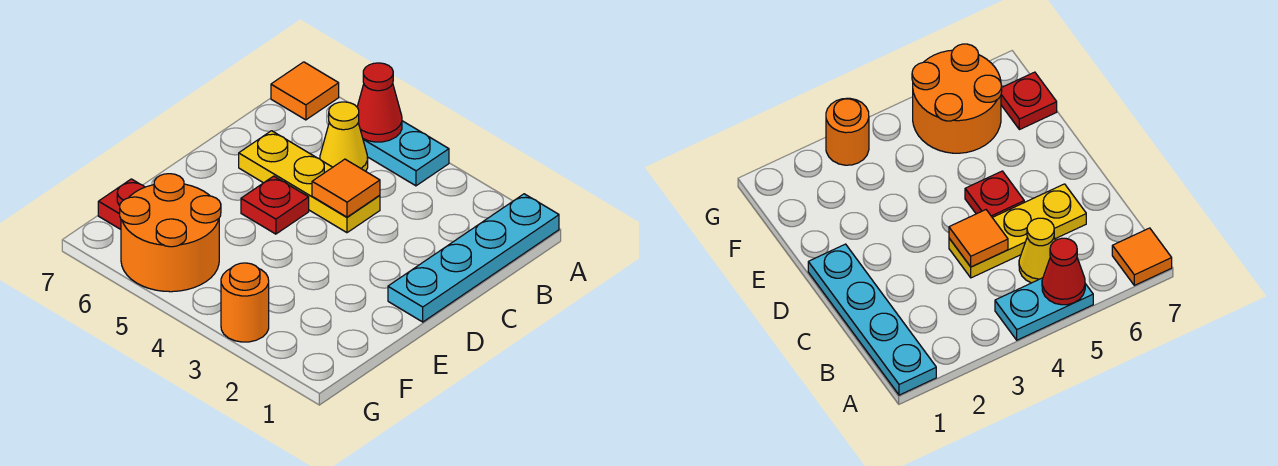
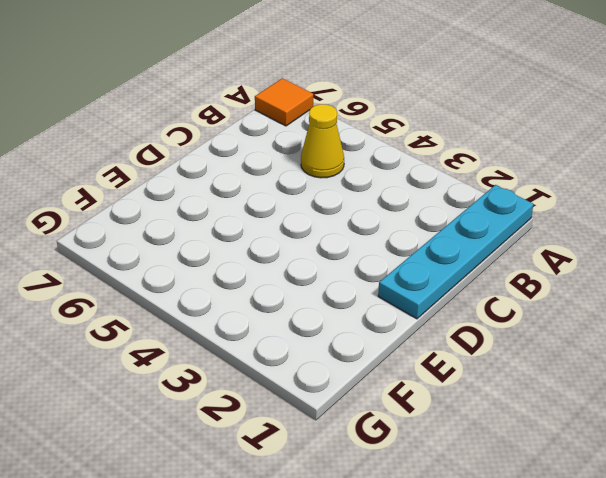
none -> cyan 1x2 plate [363,121,449,186]
none -> yellow 1x3 plate [239,131,380,233]

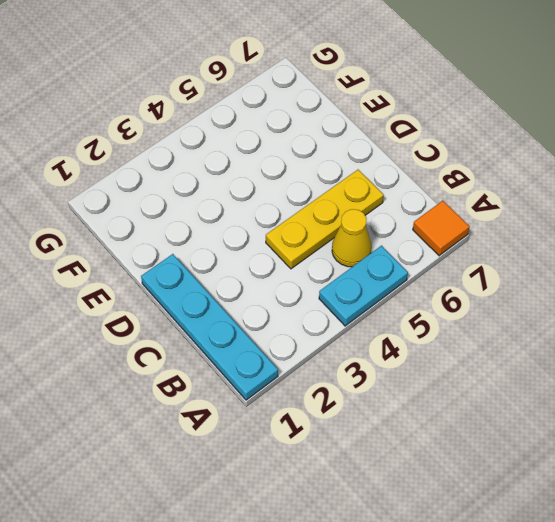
none -> red 1x1 plate [241,176,309,234]
none -> orange 2x2 round brick [120,174,221,292]

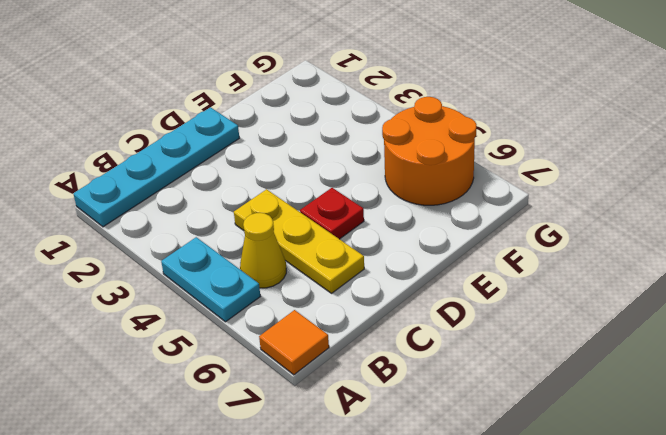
none -> red 1x1 plate [98,179,145,229]
none -> orange 1x1 round brick [221,263,269,342]

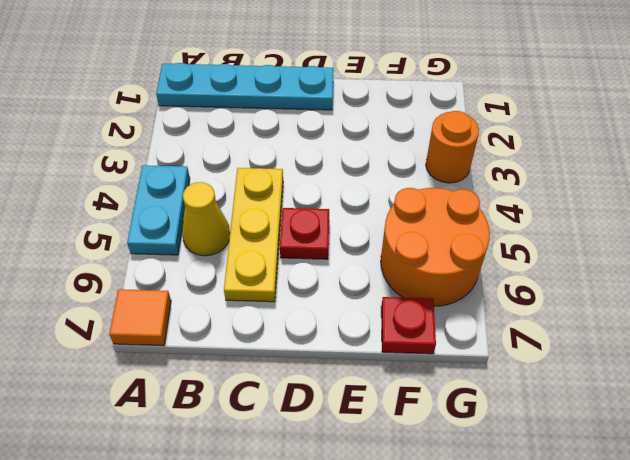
none -> red 1x1 cone [357,63,402,142]
none -> orange 1x1 tile [312,159,380,217]

